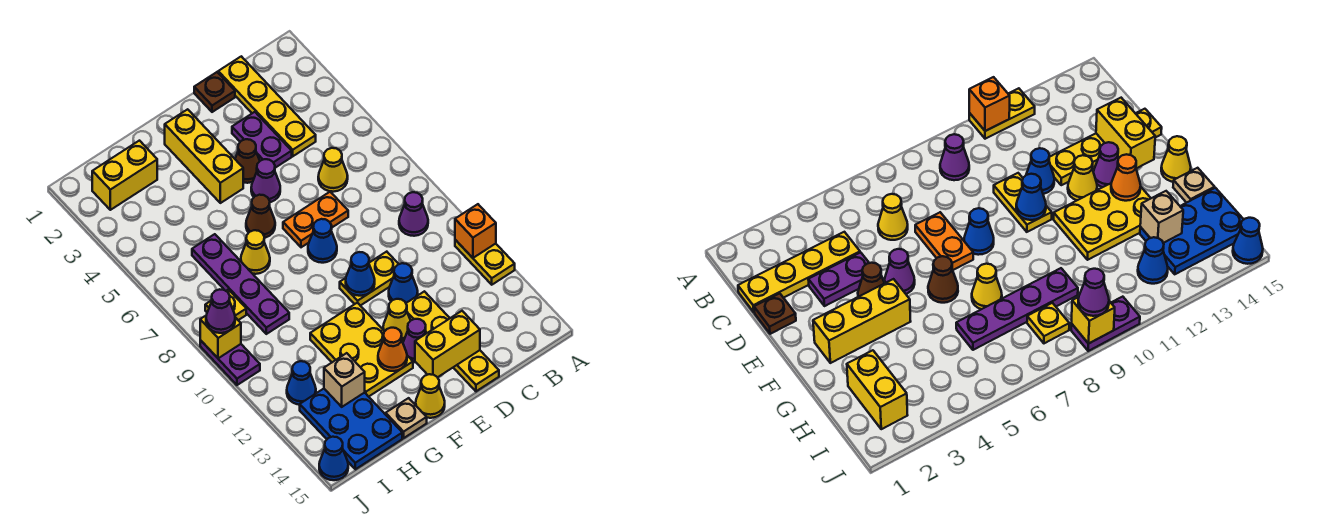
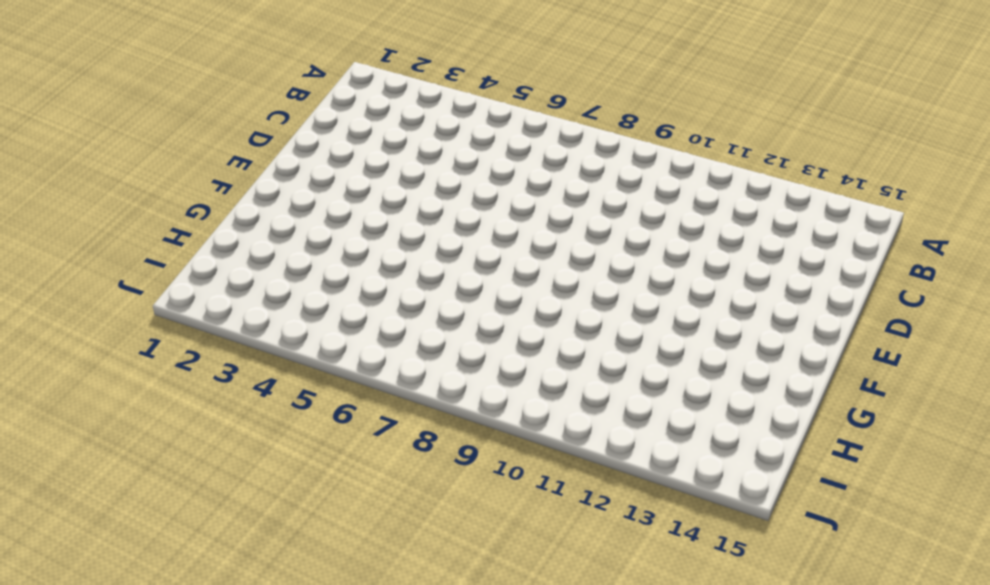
none -> yellow 1x2 plate [455,240,515,285]
none -> purple 1x1 cone [399,192,428,236]
none -> yellow 1x4 plate [218,56,316,156]
none -> yellow 1x1 cone [318,148,348,192]

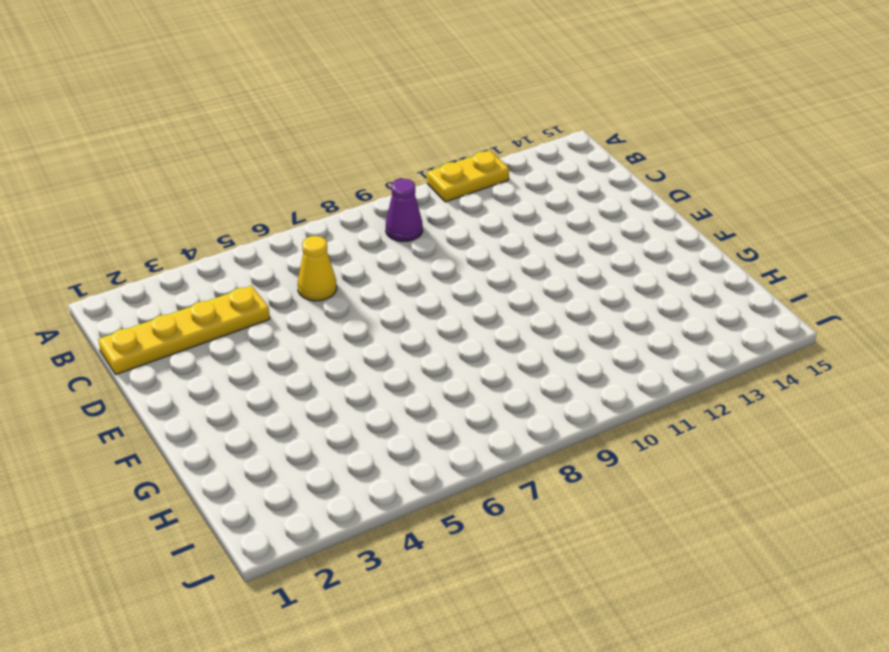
none -> brown 1x1 plate [194,72,235,112]
none -> purple 1x2 plate [232,112,292,168]
none -> orange 1x2 plate [283,192,348,247]
none -> yellow 1x2 plate [340,252,398,306]

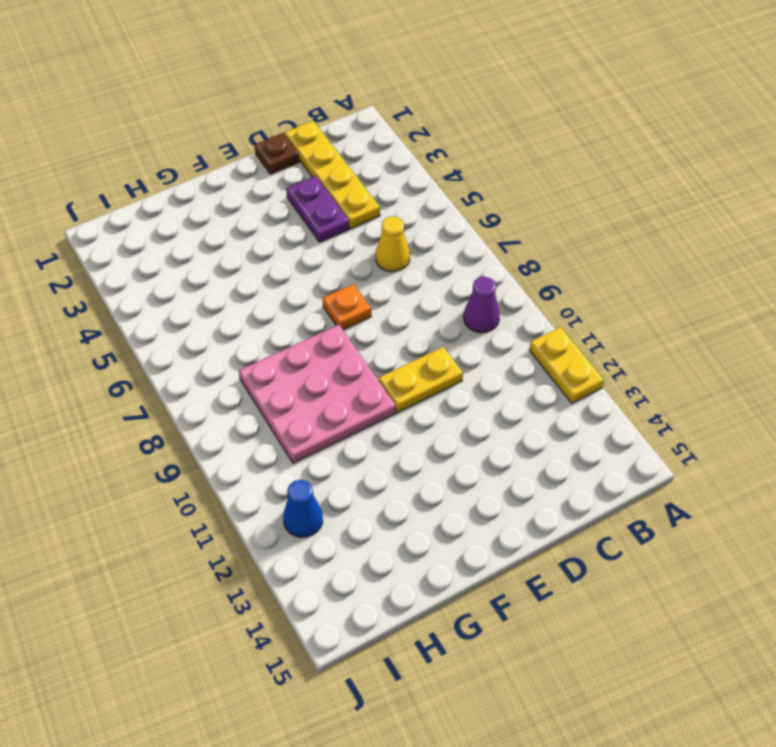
orange 1x1 plate [323,284,371,330] -> orange 1x2 plate [283,192,348,247]
pink 3x3 plate [239,325,396,463] -> purple 1x4 plate [192,234,289,334]
none -> blue 1x1 cone [389,263,418,303]
none -> yellow 1x4 plate [406,291,499,391]
none -> brown 1x1 cone [235,139,260,183]
none -> purple 1x1 cone [251,159,280,202]

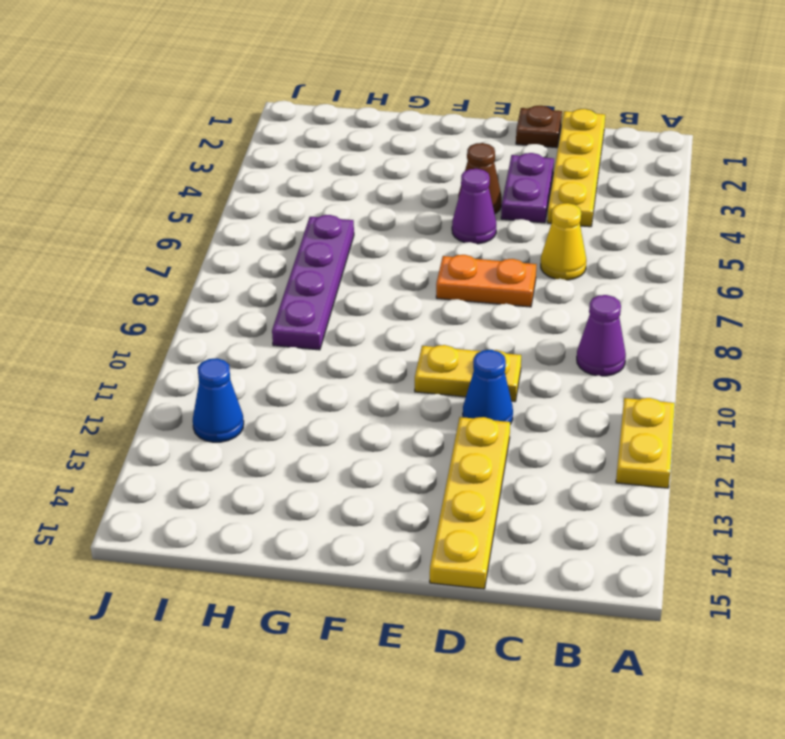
none -> blue 1x1 cone [308,219,337,263]
none -> yellow 1x1 cone [383,299,411,342]
none -> purple 1x1 cone [403,319,427,362]
none -> yellow 1x3 brick [165,109,243,203]

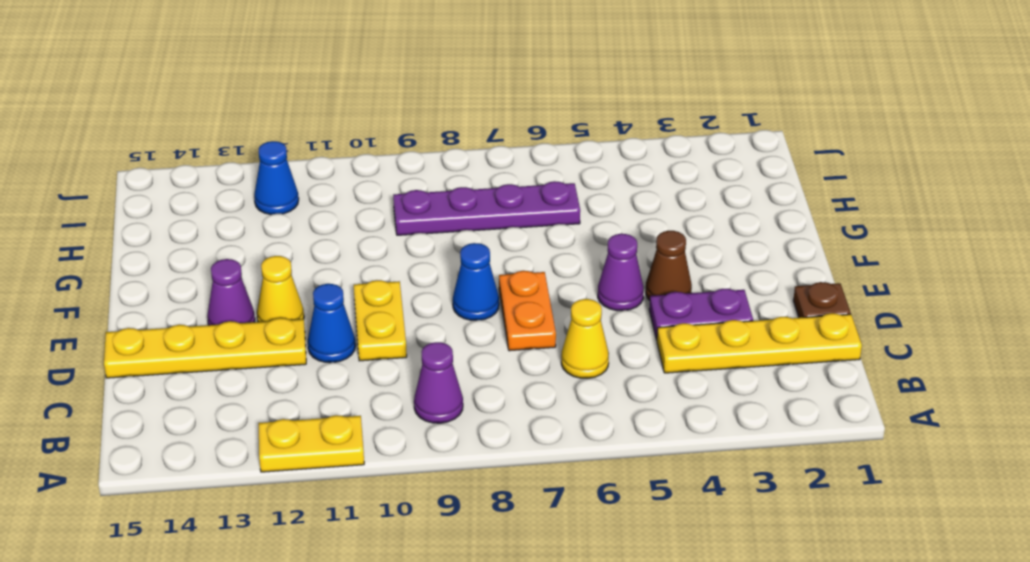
none -> yellow 1x3 brick [165,109,243,203]
none -> brown 1x1 cone [246,195,275,238]
none -> yellow 2x3 plate [310,303,413,397]
none -> yellow 1x1 cone [416,374,445,418]

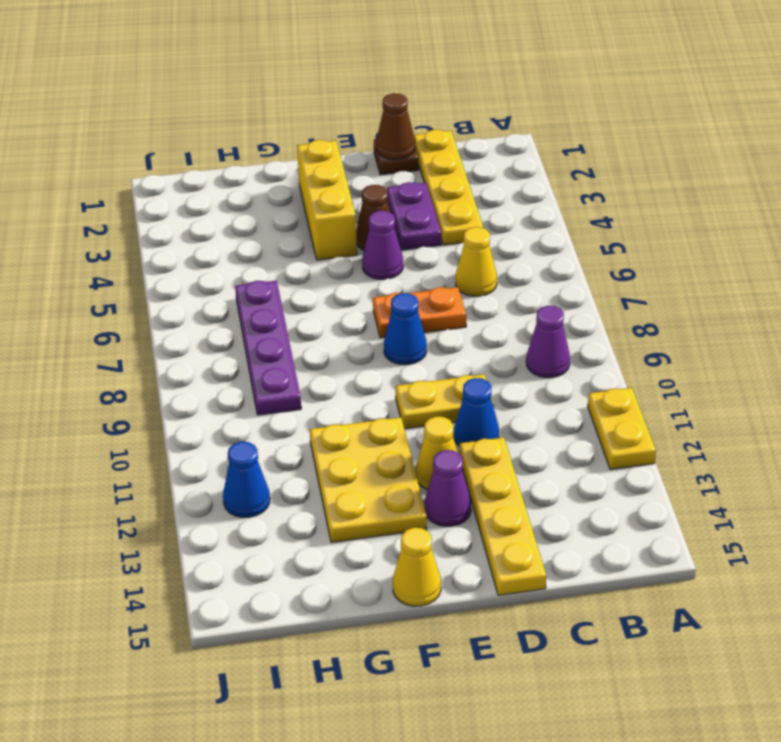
brown 1x1 cone [376,93,415,159] -> brown 1x1 cone moved to [246,195,275,238]
none -> yellow 1x1 cone [241,230,270,274]
none -> tan 1x1 plate [386,398,427,438]
none -> yellow 1x2 brick [92,141,157,210]
none -> blue 2x3 plate [300,389,402,469]

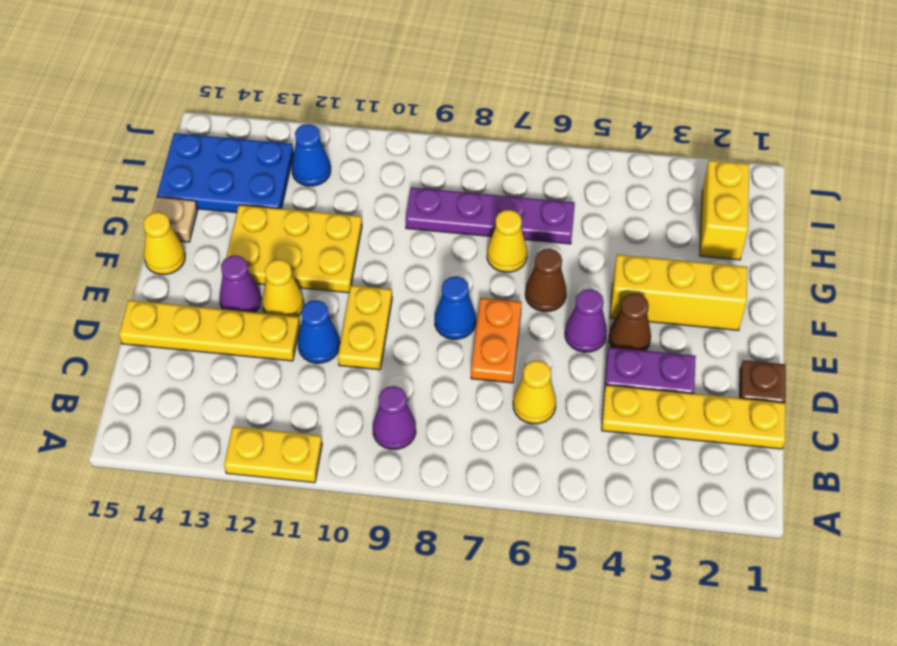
none -> yellow 1x1 plate [205,290,246,320]
none -> purple 1x2 plate [200,340,260,385]
none -> blue 1x1 cone [319,437,348,480]
none -> orange 1x1 brick [455,204,496,258]

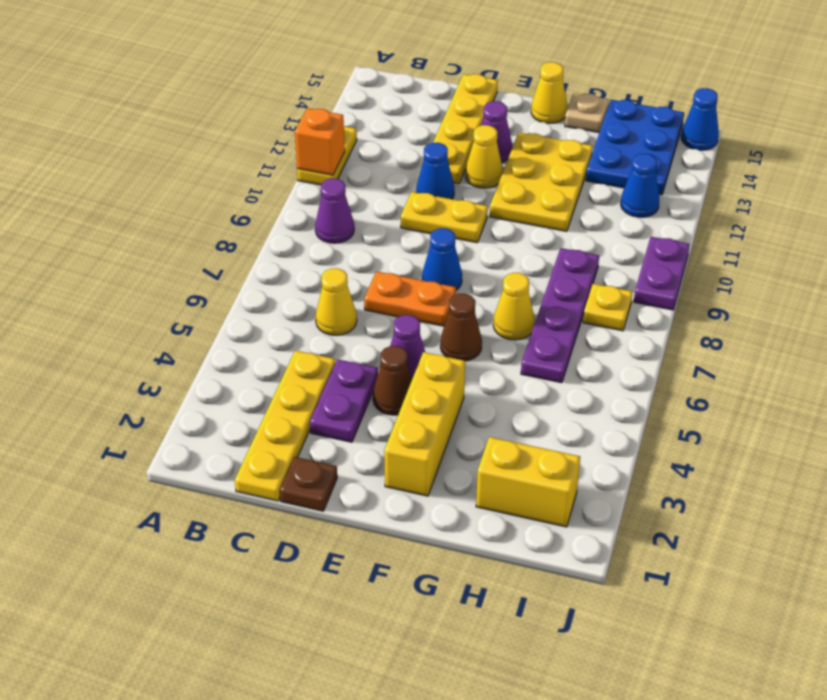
none -> yellow 1x2 brick [415,311,480,377]
none -> blue 1x1 cone [346,252,375,296]
none -> orange 1x1 cone [378,328,407,371]
none -> tan 1x1 brick [324,353,365,407]

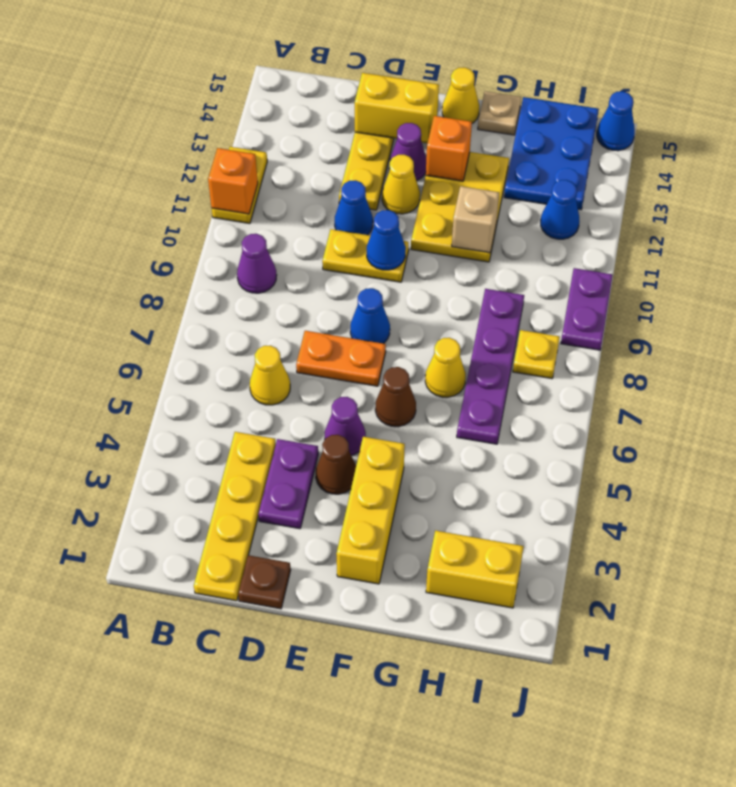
orange 1x1 brick [426,116,472,181] -> orange 1x1 cone [378,328,407,371]
tan 1x1 brick [452,186,499,253] -> tan 1x1 brick moved to [324,353,365,407]
none -> yellow 1x1 brick [200,316,241,358]
none -> purple 1x1 cone [206,289,235,333]

